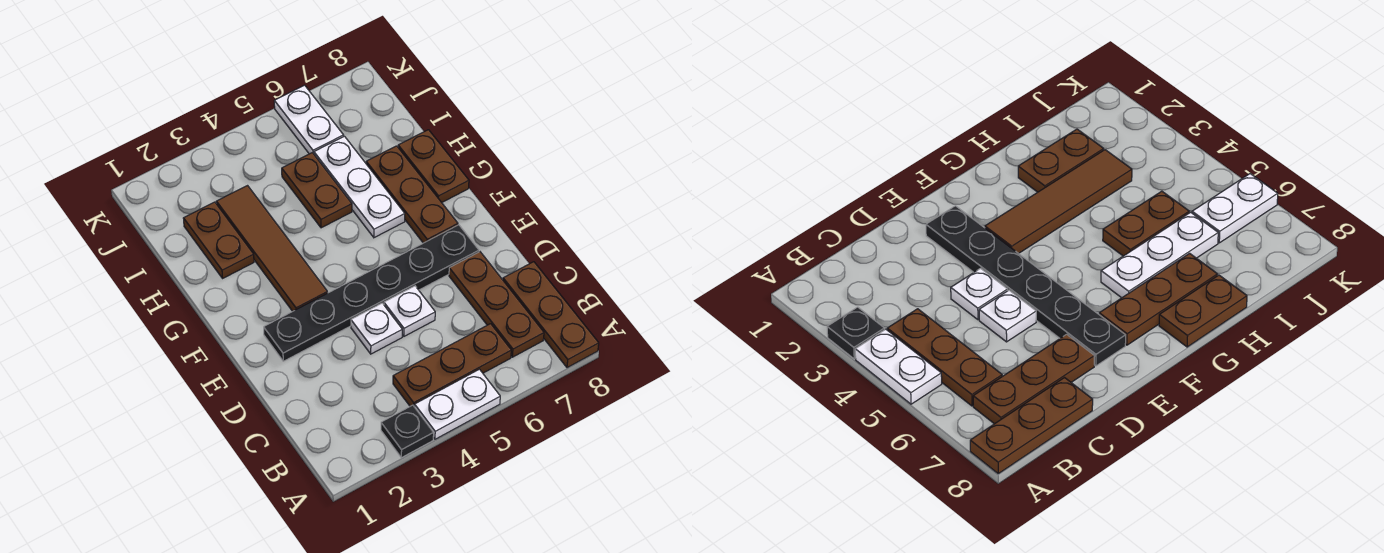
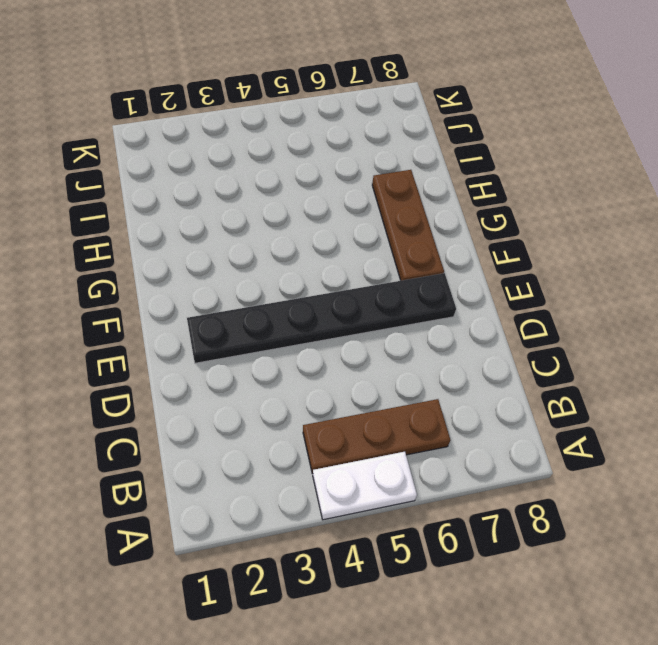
none -> black 1x1 plate [381,405,434,458]
none -> brown 1x3 plate [503,262,599,368]
none -> brown 1x3 plate [449,252,544,357]

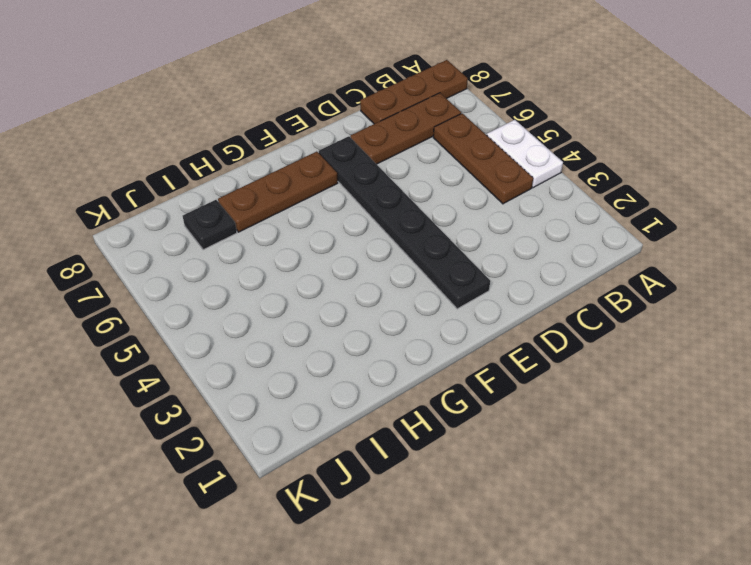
black 1x1 plate [183,200,237,250] -> black 1x1 plate moved to [381,405,434,458]
none -> white 1x1 plate [351,303,402,354]
none -> white 1x1 plate [384,286,435,336]
none -> brown 1x4 tile [216,186,328,311]

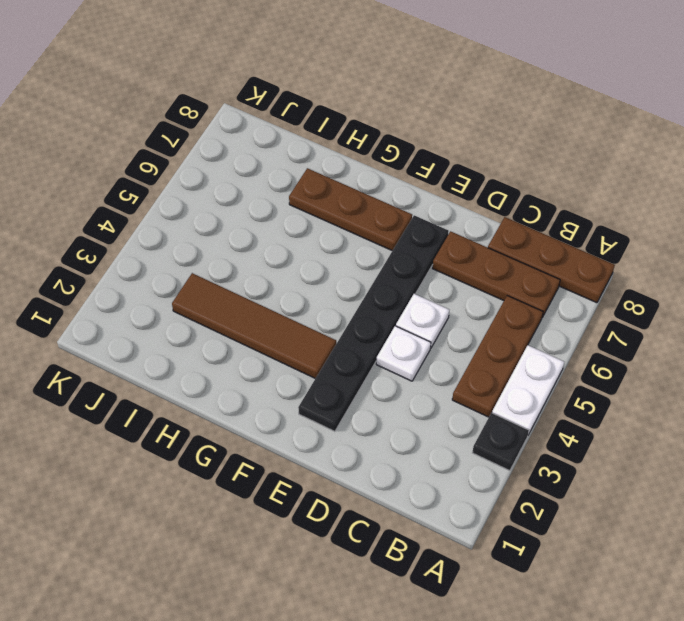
none -> white 1x3 plate [314,136,405,238]
none -> brown 1x2 plate [398,130,469,203]
none -> brown 1x2 plate [183,202,254,278]

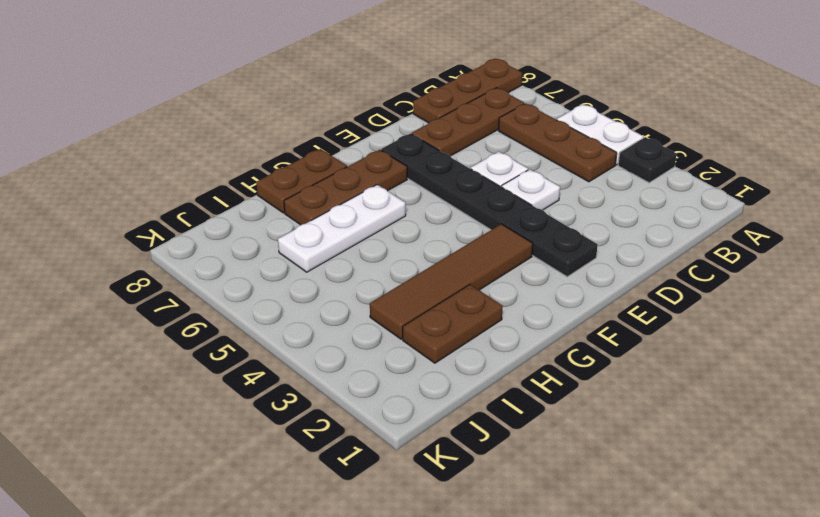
none -> brown 1x2 plate [282,153,352,228]
none -> white 1x2 plate [274,85,344,154]

